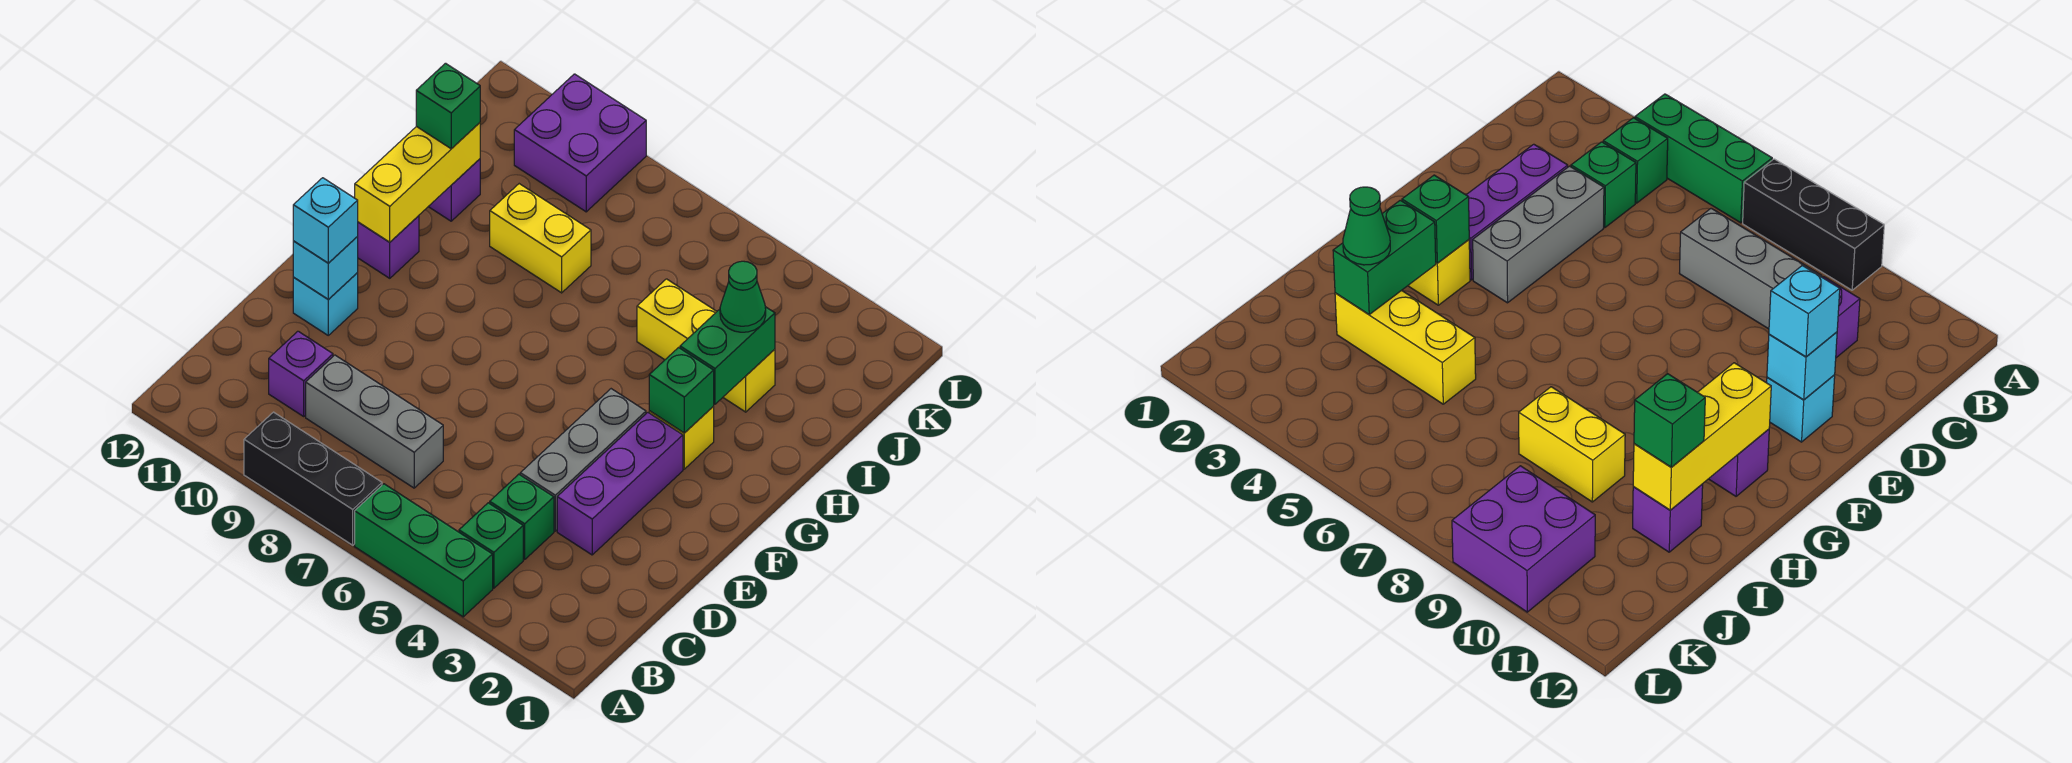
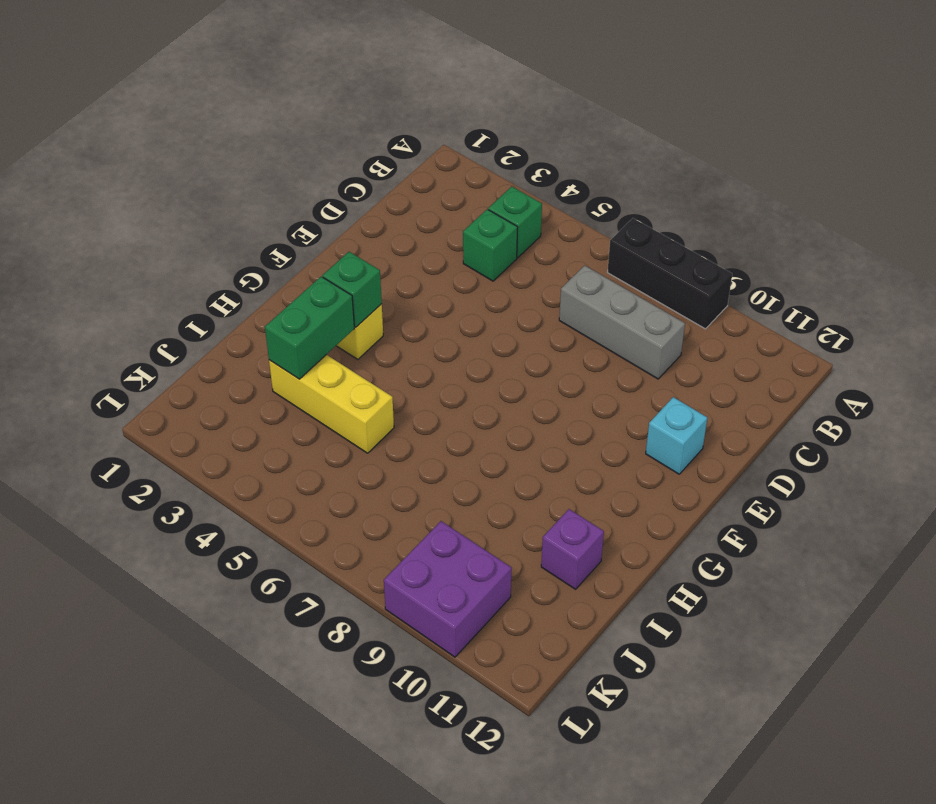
none -> green 1x3 brick [355,484,493,617]
none -> purple 1x1 brick [269,331,333,416]
none -> purple 1x3 brick [557,413,683,555]

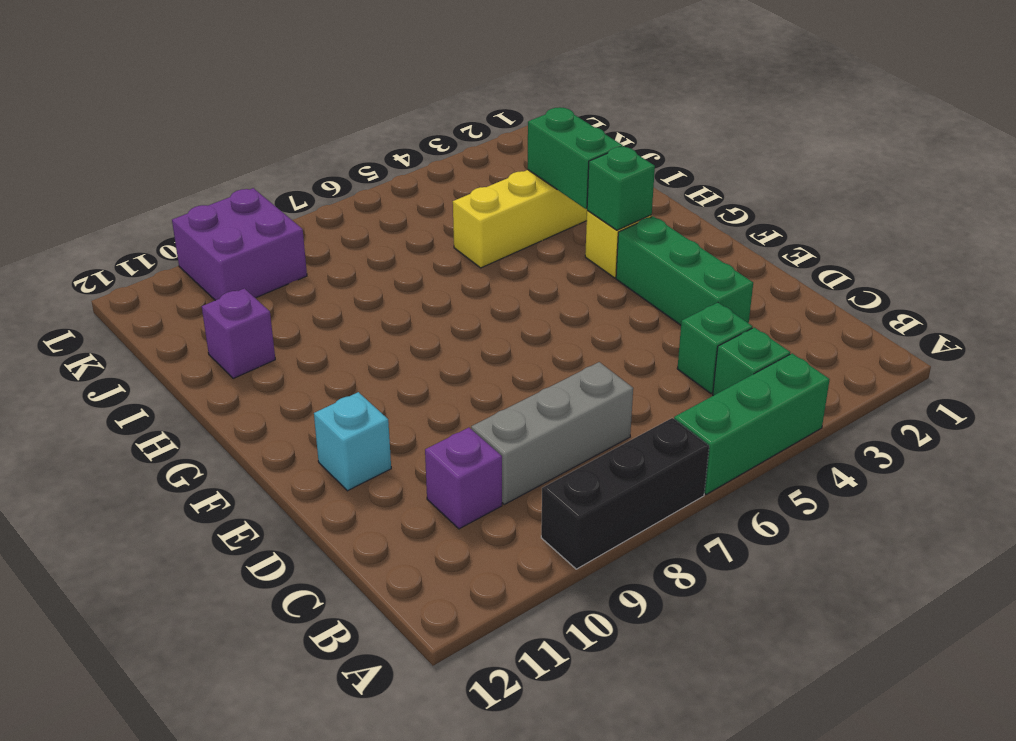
green 1x3 brick [616,216,753,325] -> purple 1x3 brick [557,413,683,555]
none -> grey 1x3 brick [520,389,646,531]
none -> purple 1x1 brick [357,216,419,278]
none -> yellow 1x2 brick [490,184,591,293]

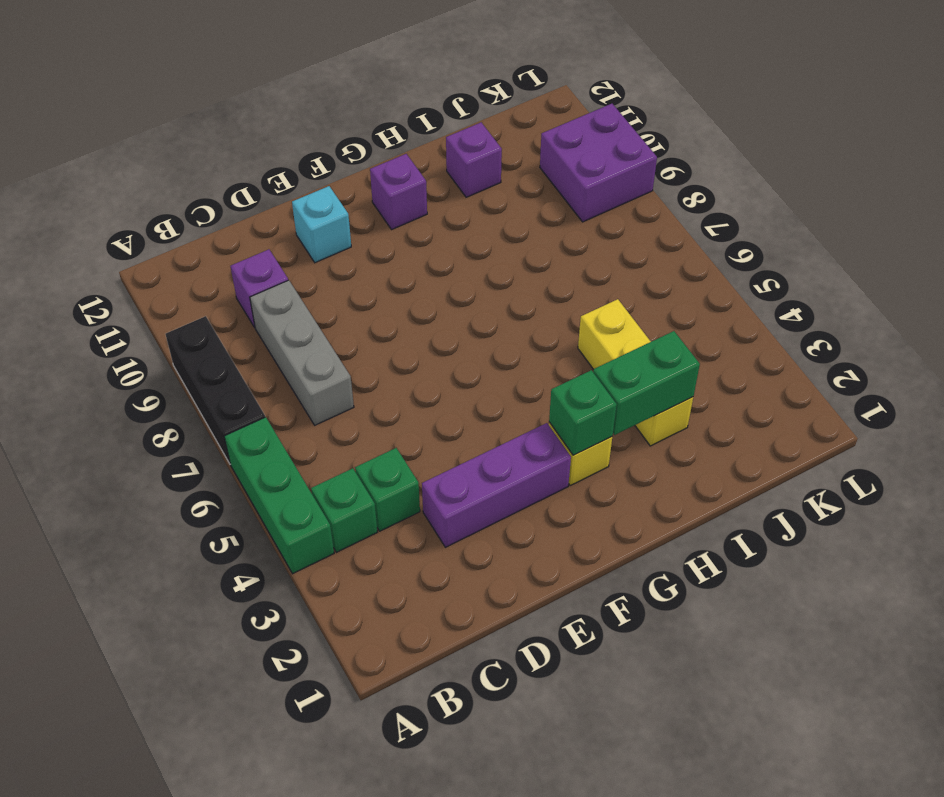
none -> grey 1x3 brick [520,389,646,531]
none -> yellow 1x2 brick [490,184,591,293]
none -> cyan 1x1 brick [293,237,358,299]

